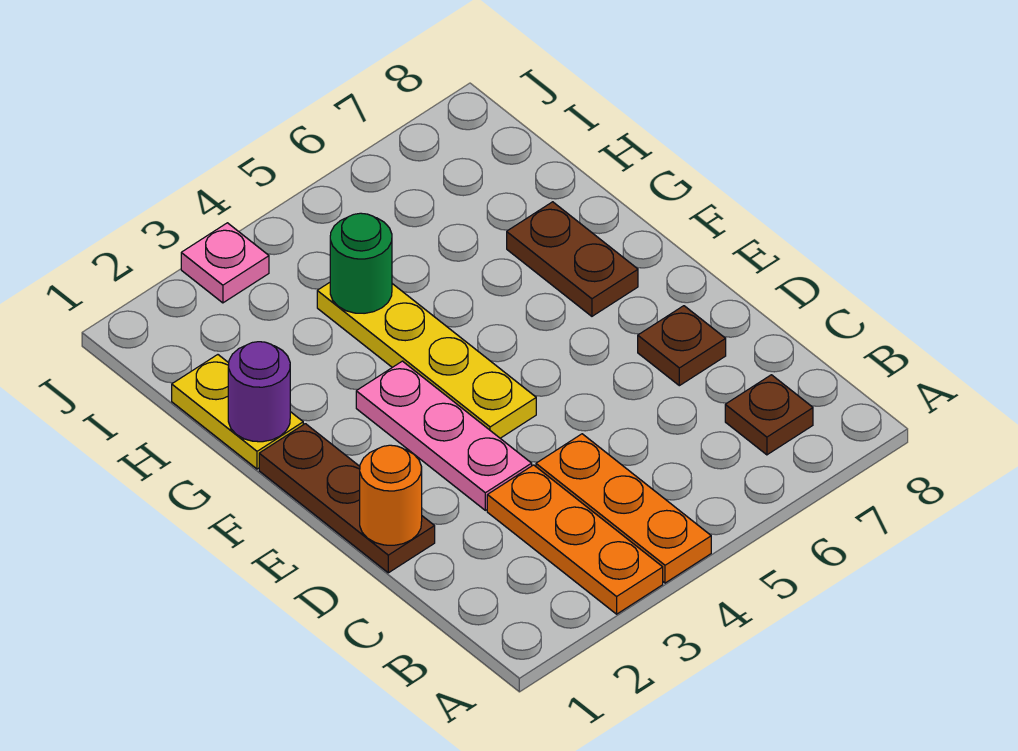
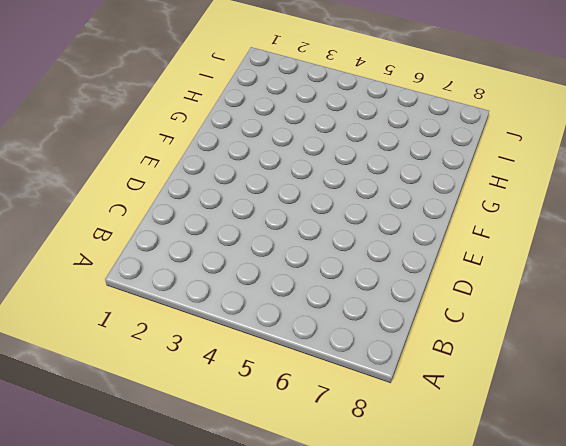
none -> orange 1x3 plate [487,465,663,614]
none -> orange 1x3 plate [536,434,711,583]
none -> brown 1x1 plate [725,375,813,455]

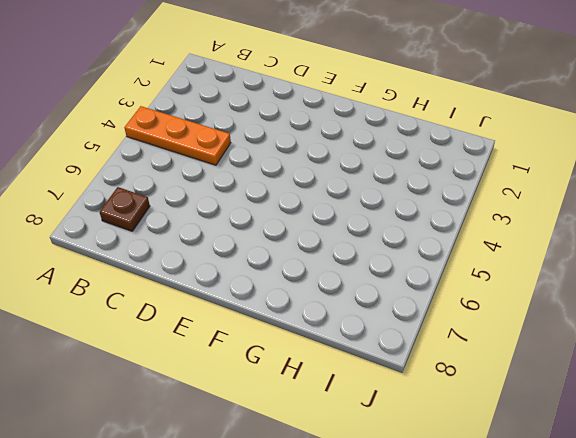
none -> orange 1x3 plate [487,465,663,614]
none -> brown 1x3 plate [259,424,435,573]
none -> pink 1x3 plate [356,361,532,510]

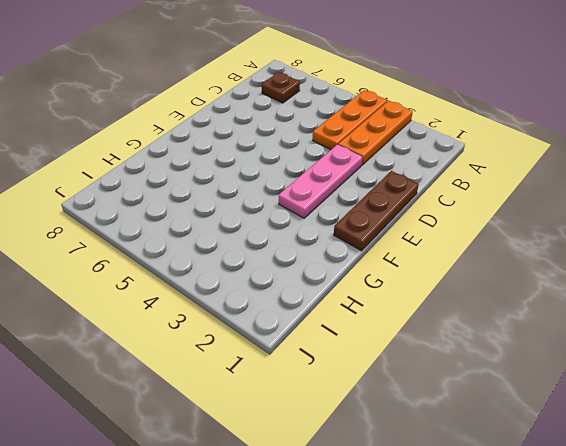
none -> brown 1x1 plate [638,306,726,386]
none -> yellow 1x4 plate [317,283,536,438]
none -> brown 1x2 plate [507,202,638,316]

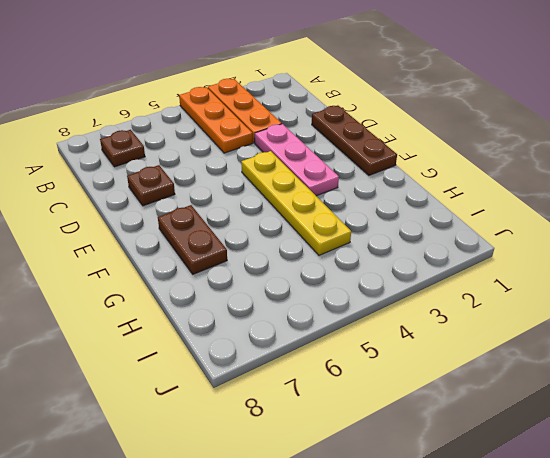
none -> yellow 1x2 plate [172,355,303,469]
none -> pink 1x1 plate [181,223,269,303]
none -> orange 1x1 round brick [360,445,422,545]

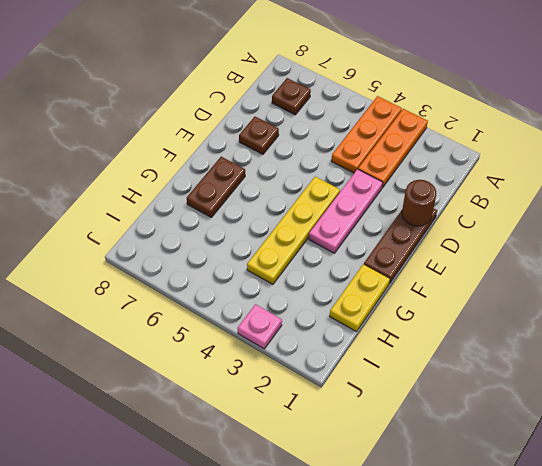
brown 1x1 round brick [402,180,436,226] -> orange 1x1 round brick [360,445,422,545]
none -> purple 1x1 round brick [228,342,290,442]
none -> green 1x1 round brick [330,213,392,313]

